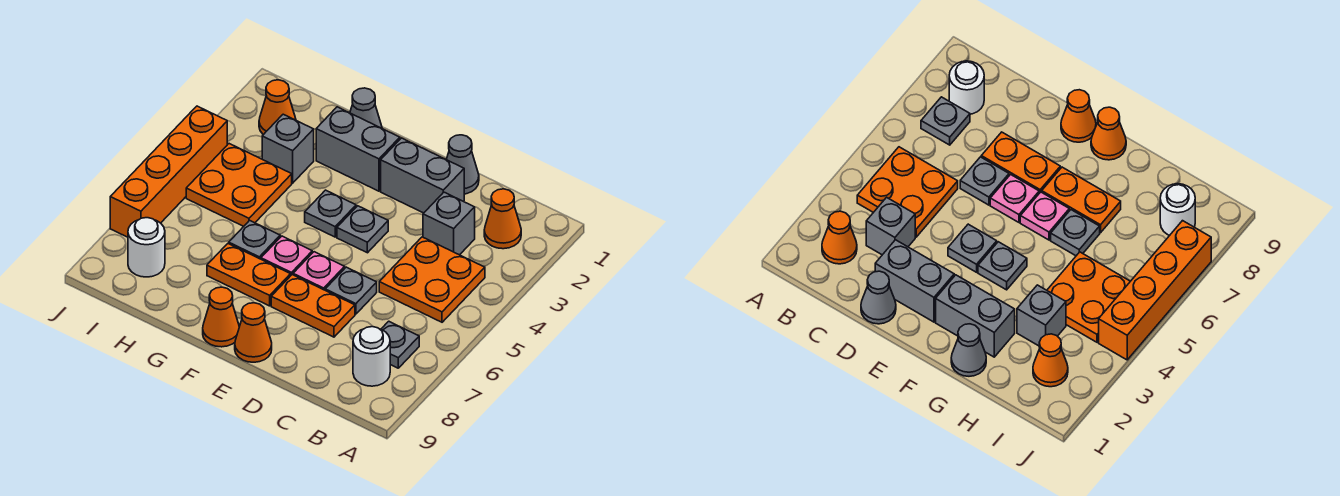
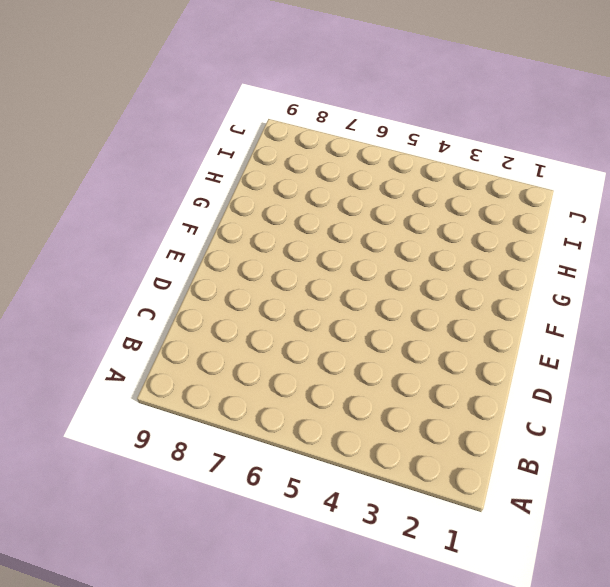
none -> orange 1x1 cone [484,189,521,249]
none -> orange 2x2 plate [379,237,485,322]
none -> grey 1x1 plate [381,321,419,368]

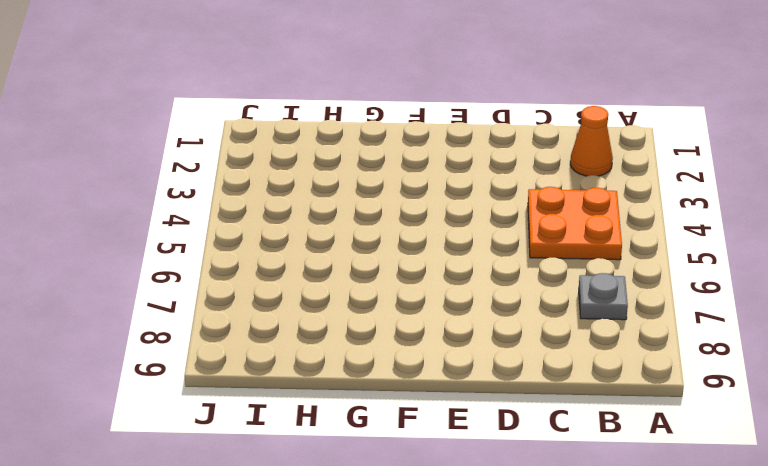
none -> white 1x1 round brick [353,327,390,386]
none -> grey 1x1 brick [423,192,475,255]
none -> grey 1x1 cone [446,135,479,194]

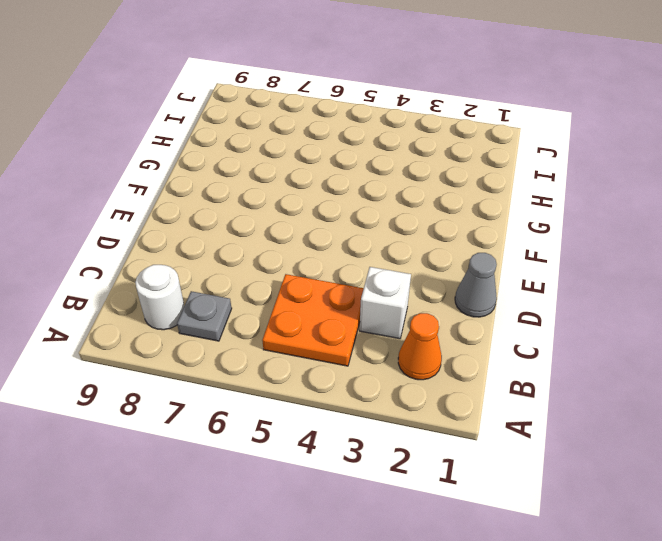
white 1x1 brick [360,267,411,339] -> grey 1x1 brick [423,192,475,255]
none -> grey 1x2 brick [381,138,464,213]
none -> grey 1x1 plate [325,267,377,314]
none -> orange 1x2 plate [271,275,355,337]

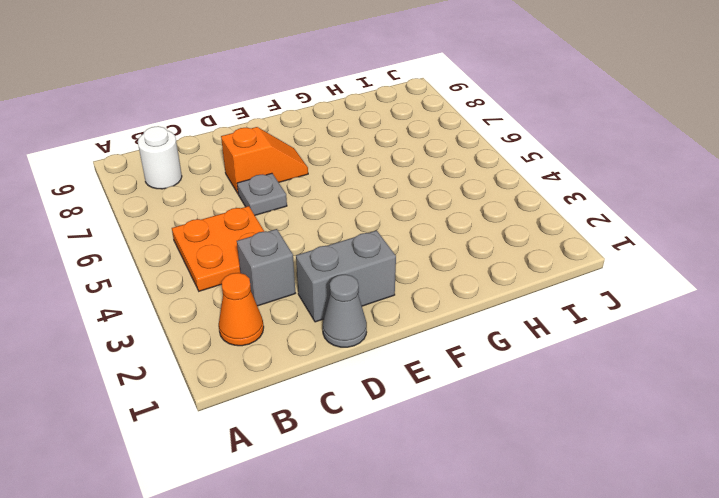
orange 1x2 slope [221,127,308,193] -> orange 1x2 plate [271,275,355,337]
none -> grey 1x1 plate [381,321,419,368]
none -> grey 1x1 plate [337,206,388,253]
none -> pink 1x1 plate [293,252,345,290]

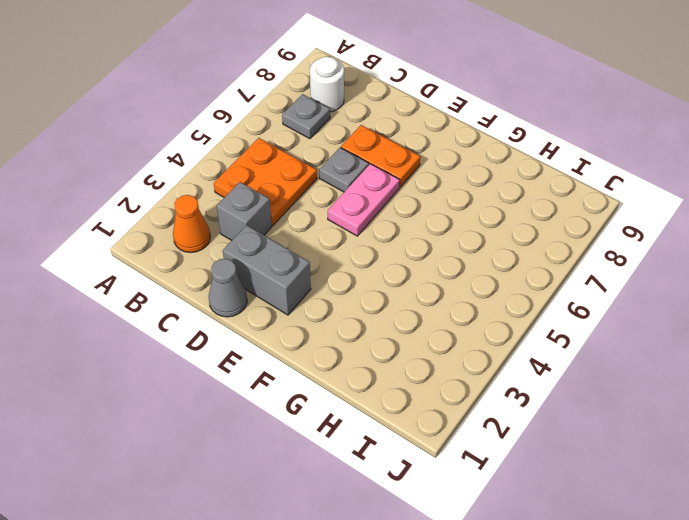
pink 1x2 plate [328,164,400,236] -> pink 1x1 plate [293,252,345,290]
none -> grey 1x1 plate [337,206,388,253]
none -> orange 1x1 cone [235,303,272,362]
none -> grey 1x2 brick [316,107,400,191]

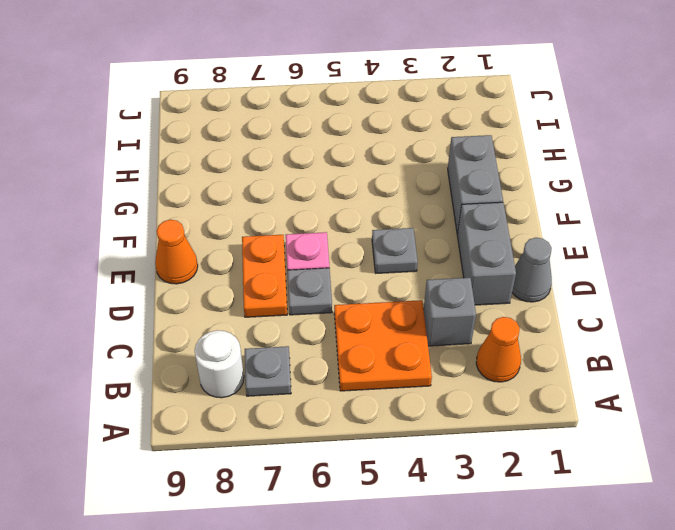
none -> grey 1x1 plate [305,190,356,237]
none -> pink 1x1 plate [261,236,312,275]
none -> orange 1x2 plate [207,244,291,306]

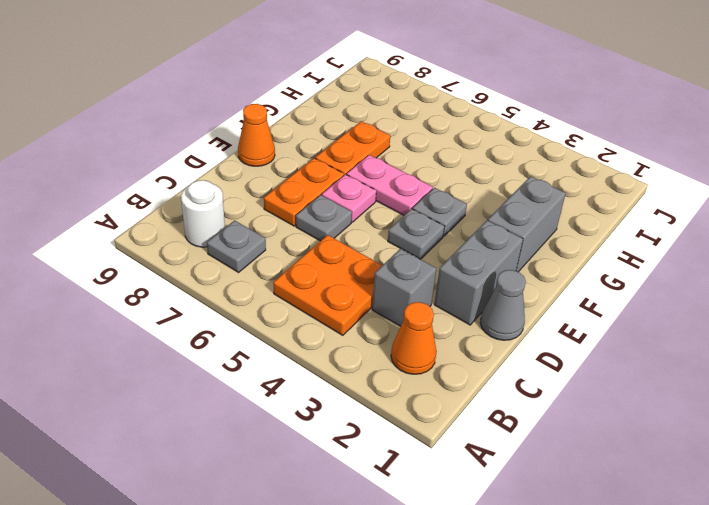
pink 1x2 plate [347,155,433,215] -> pink 1x1 plate [261,236,312,275]
none -> orange 1x1 cone [203,287,239,347]
none -> grey 1x1 cone [350,88,382,128]
none -> grey 1x1 plate [229,220,280,259]

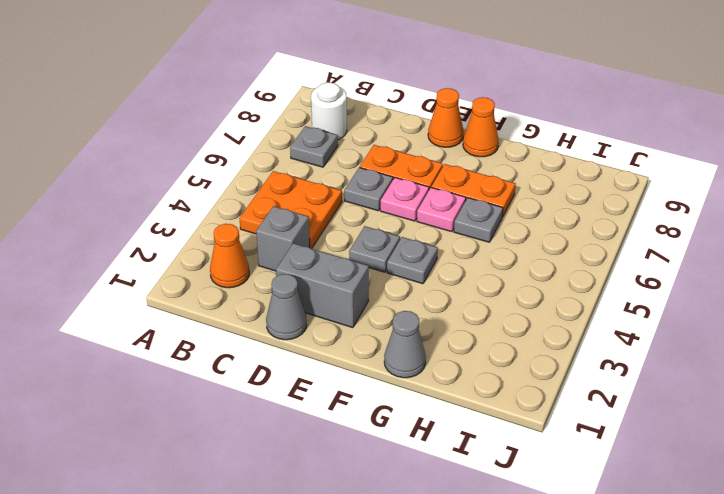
none -> grey 1x2 brick [316,107,400,191]
none -> grey 1x1 brick [262,114,314,183]
none -> orange 2x2 plate [186,144,292,226]

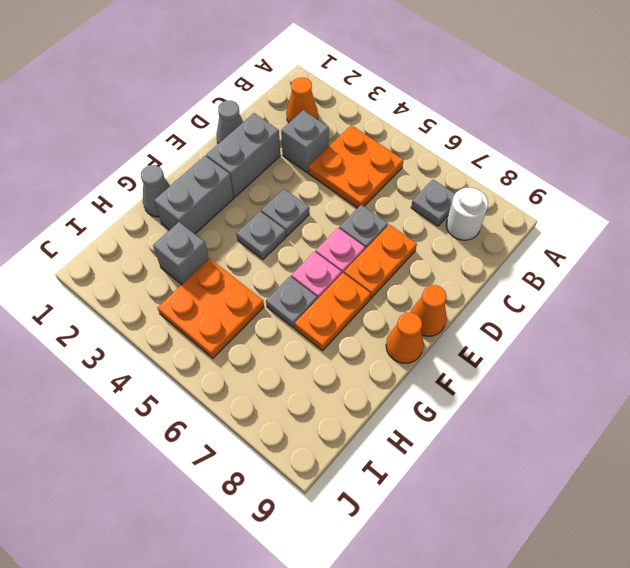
none -> orange 1x1 cone [259,80,296,135]
none -> white 1x1 round brick [128,218,165,277]
none -> orange 1x4 brick [110,106,227,237]

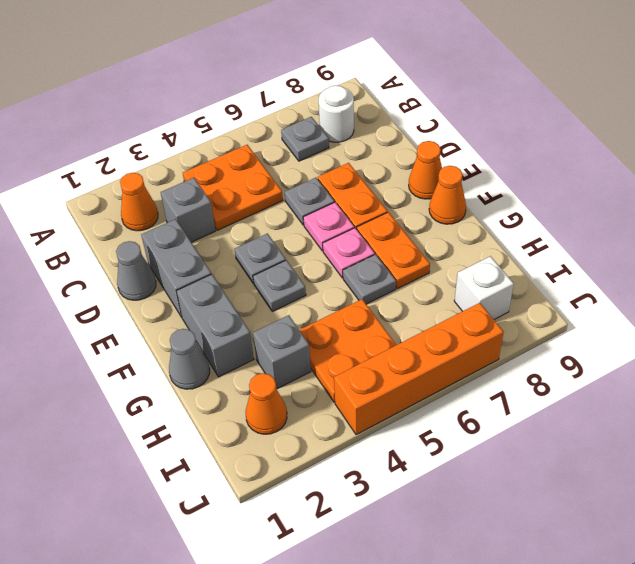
white 1x1 brick [454,256,514,319] -> white 1x1 round brick [128,218,165,277]

